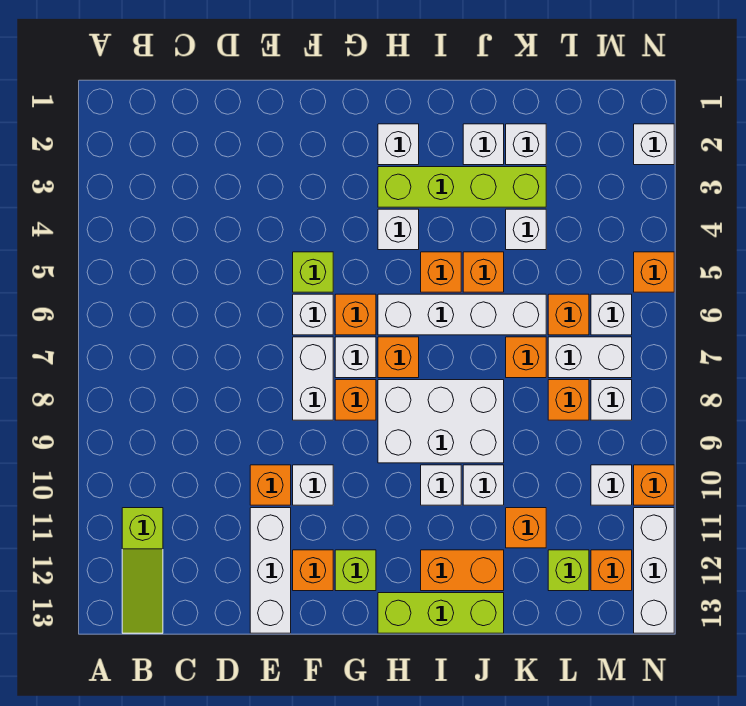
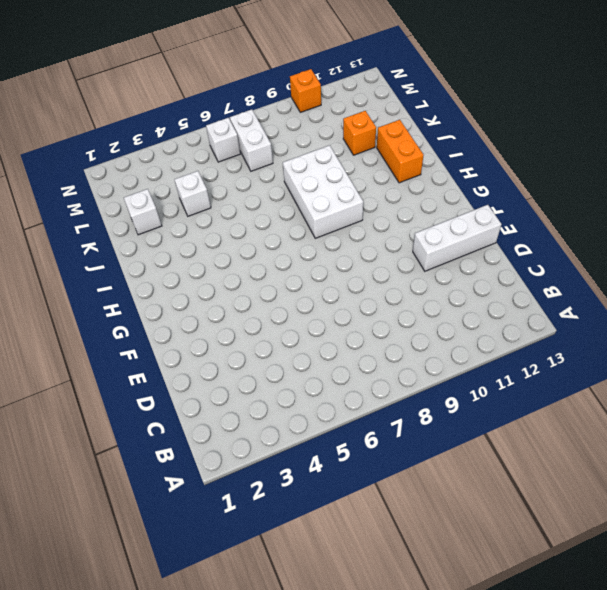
none -> lime 1x3 slope [122,508,163,633]
none -> orange 1x1 brick [250,465,291,505]
none -> lime 1x1 brick [293,252,333,292]
none -> white 1x1 brick [293,294,333,335]

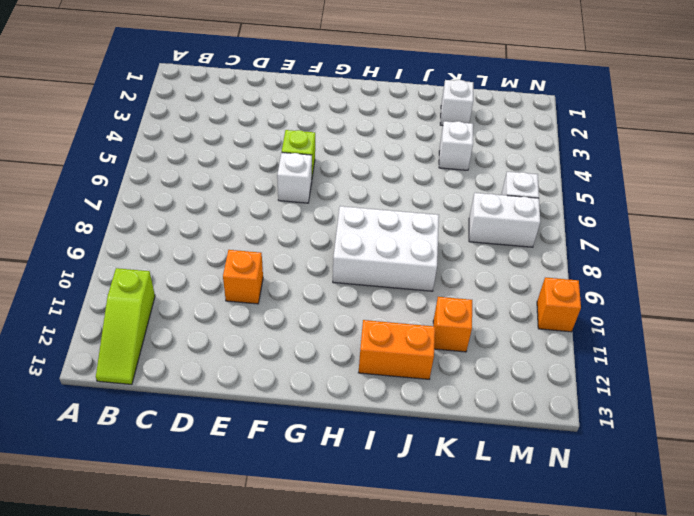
none -> white 1x3 brick [250,508,291,633]
none -> white 1x2 brick [293,337,333,420]
none -> white 1x1 brick [293,465,333,505]
none -> orange 1x1 brick [293,550,333,591]

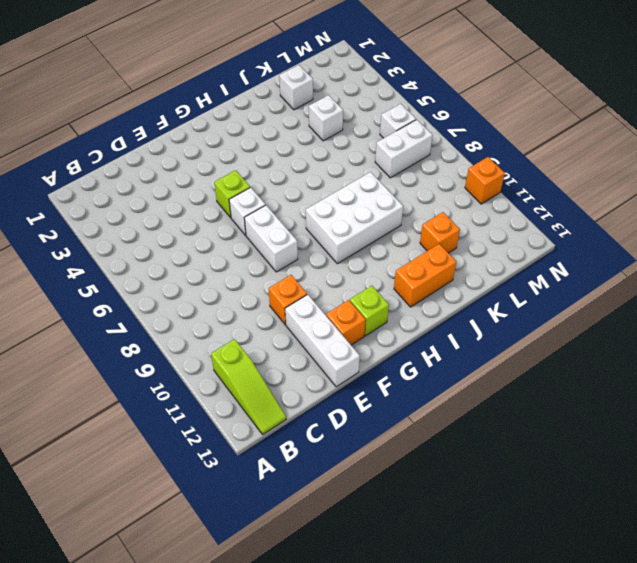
none -> white 1x1 brick [293,465,333,505]
none -> orange 1x1 brick [335,294,376,335]
none -> white 1x1 brick [335,337,376,378]
none -> orange 1x1 brick [335,380,376,420]

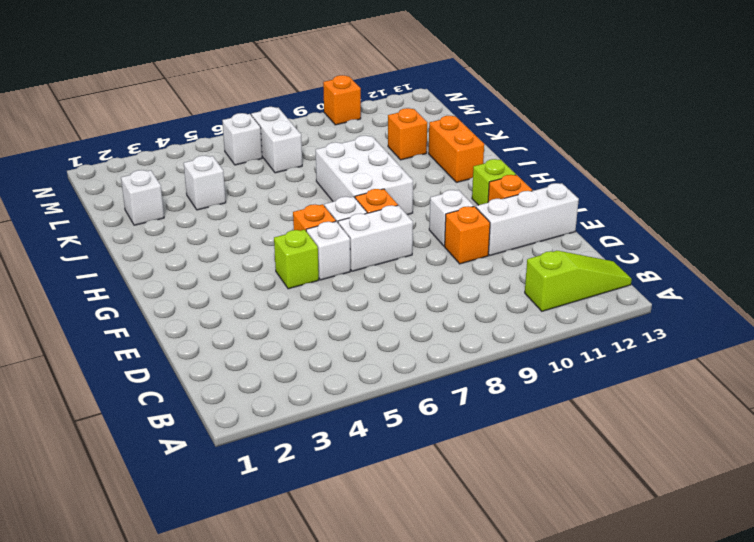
none -> white 1x1 brick [378,124,419,165]
none -> lime 1x4 brick [378,167,546,207]
none -> white 1x1 brick [378,209,419,250]
none -> white 1x4 brick [378,294,546,335]

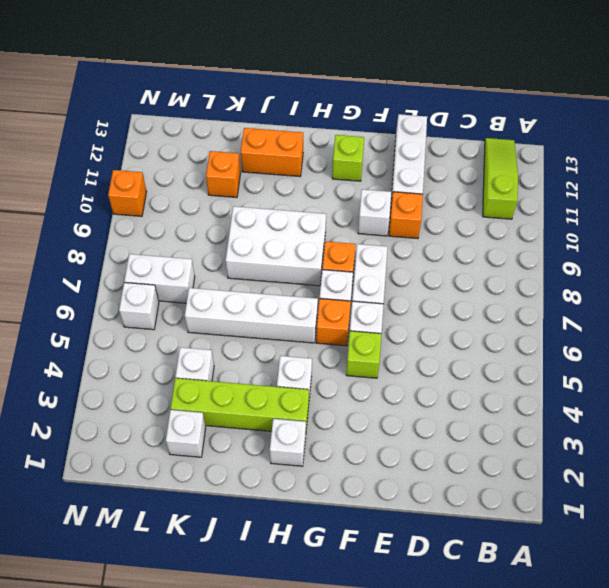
none -> orange 1x1 brick [293,550,333,591]
none -> orange 1x1 brick [378,337,419,378]
none -> lime 1x3 brick [378,593,504,633]
none -> orange 1x1 brick [421,252,461,292]

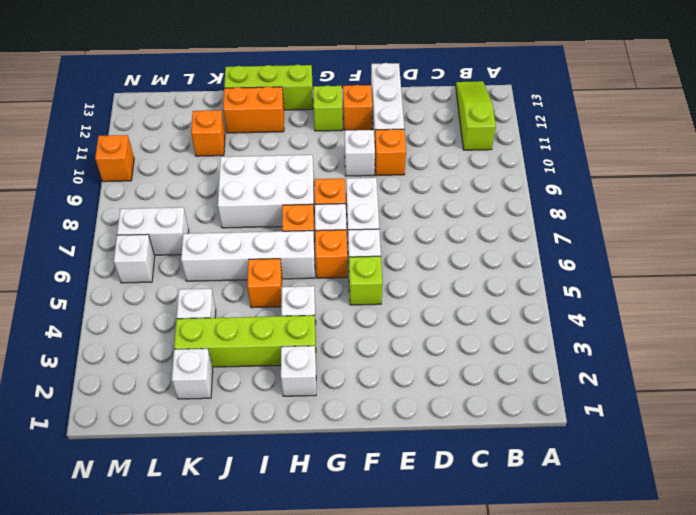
none -> white 1x1 brick [421,465,461,505]
none -> white 1x1 brick [463,124,504,165]
none -> orange 1x1 brick [463,252,504,292]
none -> white 1x1 brick [463,465,504,505]

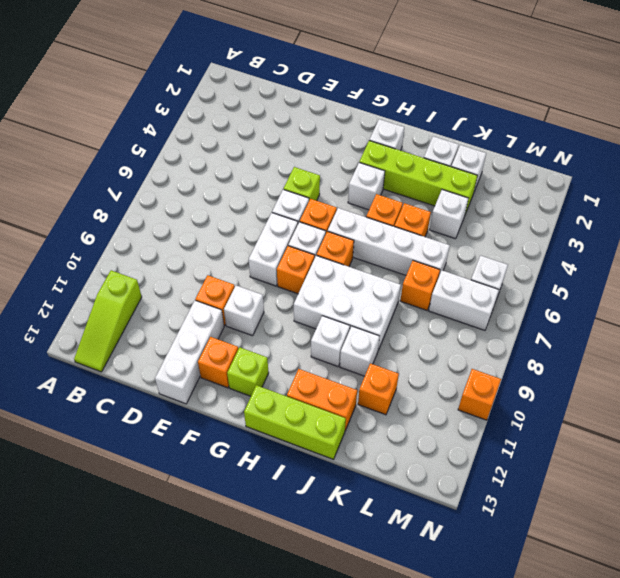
none -> orange 1x1 brick [548,294,589,335]
none -> orange 1x1 brick [548,380,589,420]
none -> lime 1x1 brick [548,550,589,591]
none -> white 1x1 brick [591,380,632,420]

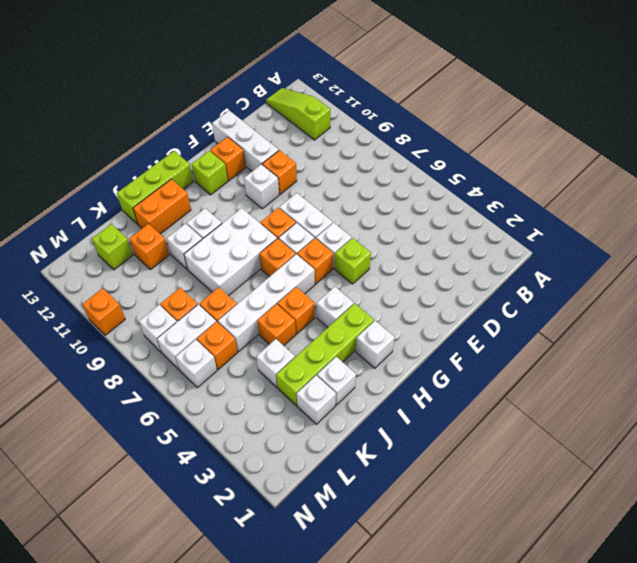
none -> white 1x1 brick [591,465,632,505]
none -> orange 1x1 brick [591,550,632,591]
none -> white 1x1 brick [634,124,674,165]
none -> orange 1x1 brick [634,252,674,292]

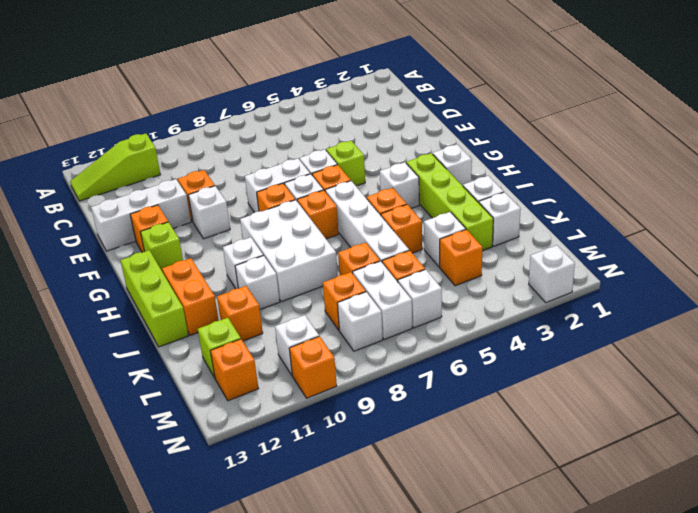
orange 1x1 brick [440,229,482,286] -> orange 1x1 brick moved to [634,252,674,292]
none -> white 1x3 brick [634,508,674,633]

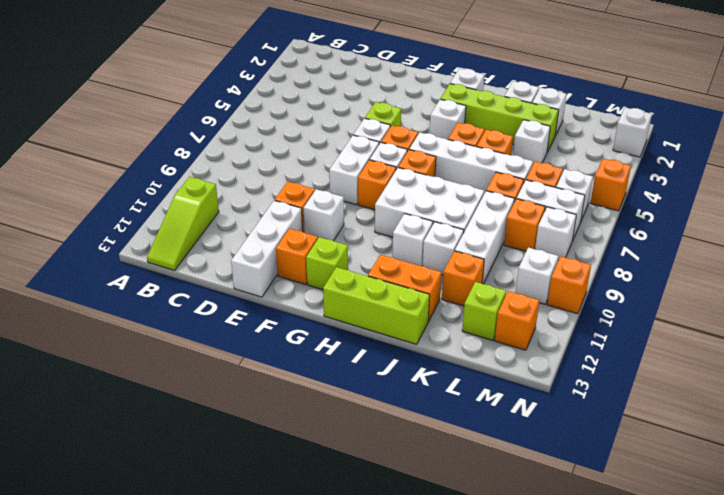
white 1x3 brick [455,191,515,284] -> white 1x3 brick moved to [634,508,674,633]

